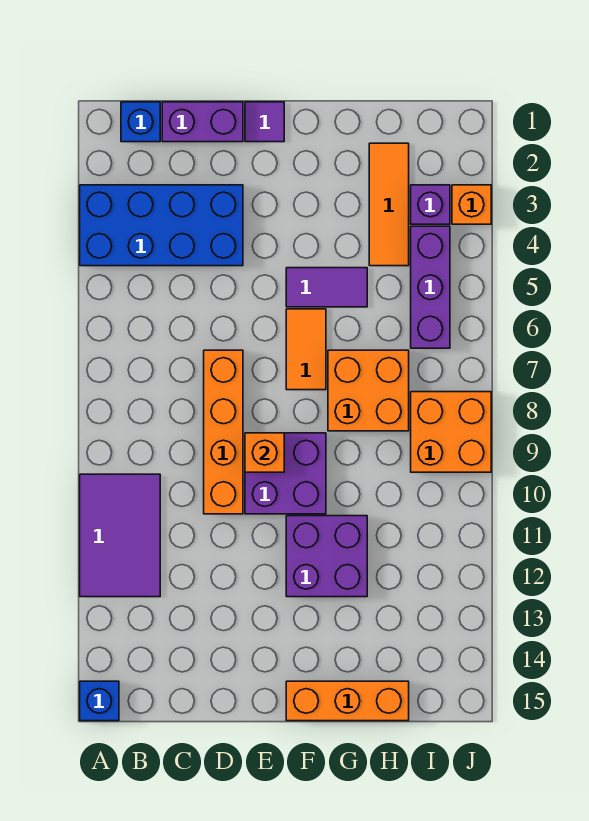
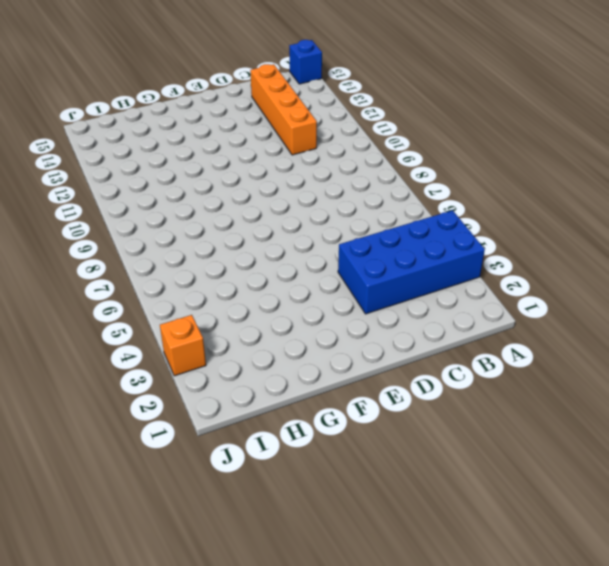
orange 1x4 brick [250,64,317,155] -> orange 1x4 brick moved to [204,350,243,514]
none -> purple 2x3 tile [80,474,160,597]
none -> blue 1x1 brick [121,102,160,142]
none -> purple 1x2 brick [162,102,243,142]

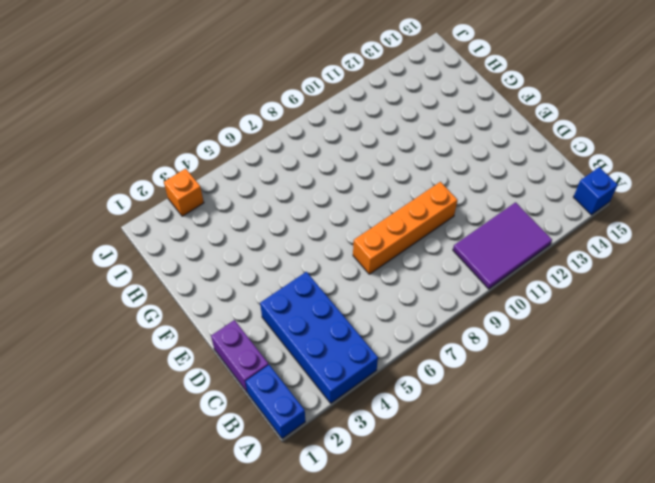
blue 1x2 brick [246,365,305,439] -> blue 1x1 brick [121,102,160,142]
none -> purple 1x1 tile [245,102,284,142]
none -> purple 2x2 brick [245,433,326,514]
none -> purple 1x2 tile [286,268,367,307]

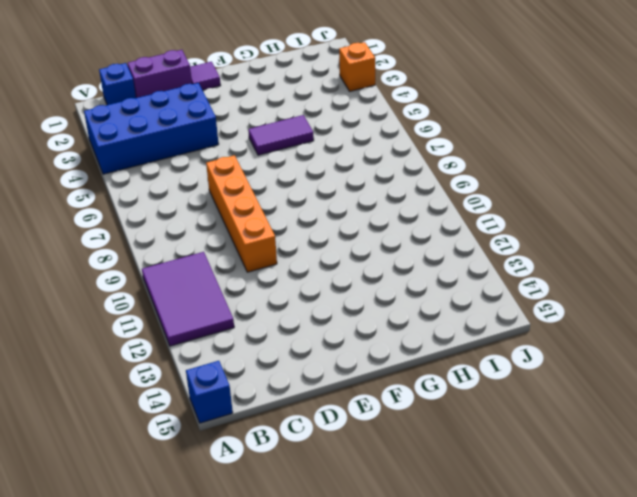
none -> purple 2x2 brick [245,433,326,514]
none -> orange 1x2 tile [286,309,326,390]
none -> purple 2x2 brick [286,516,367,597]

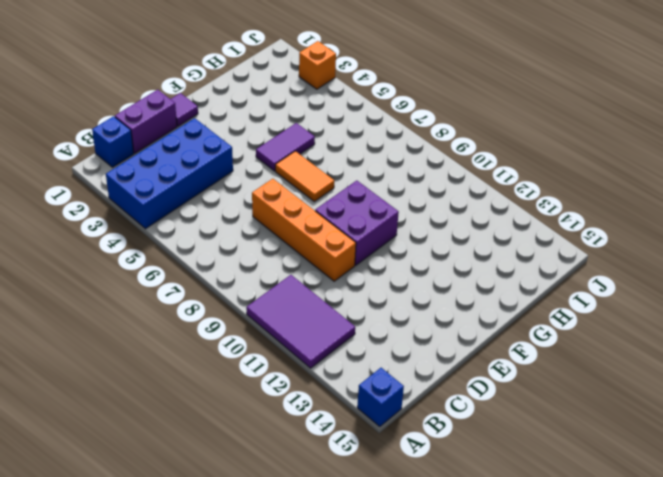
none -> purple 2x2 brick [286,516,367,597]
none -> orange 1x3 brick [286,681,409,721]
none -> orange 2x2 brick [328,350,409,431]

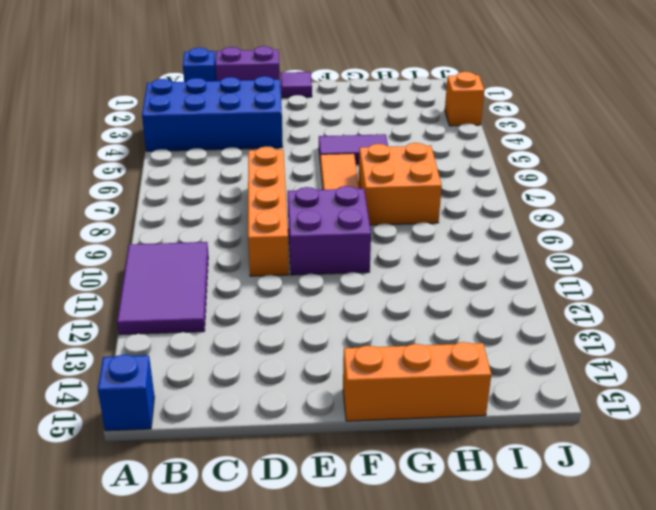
none -> purple 2x2 brick [286,516,367,597]
none -> orange 1x3 tile [369,143,409,266]
none -> purple 1x1 brick [411,185,450,224]

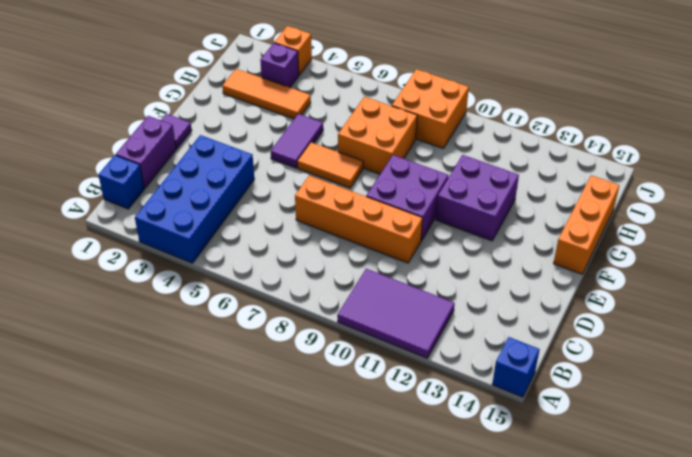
none -> purple 1x3 brick [411,226,450,348]
none -> orange 1x1 brick [245,433,284,472]

